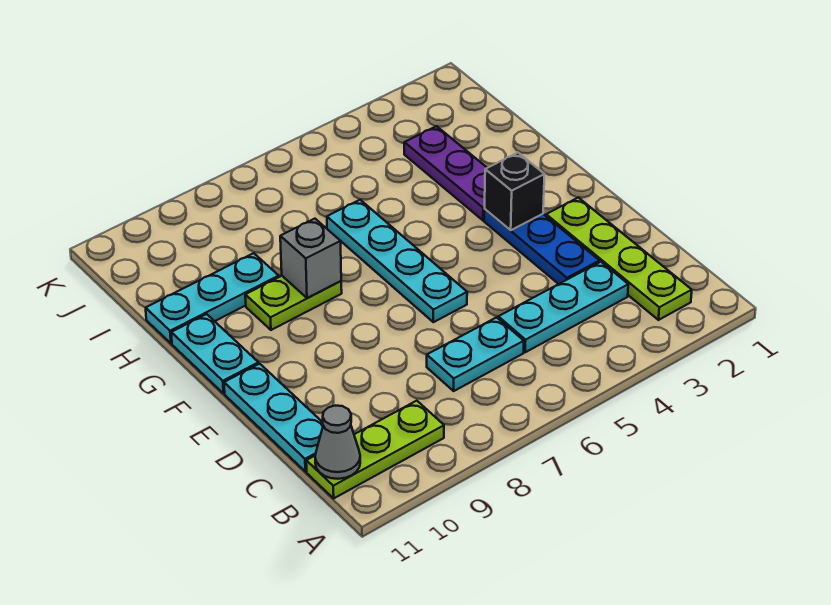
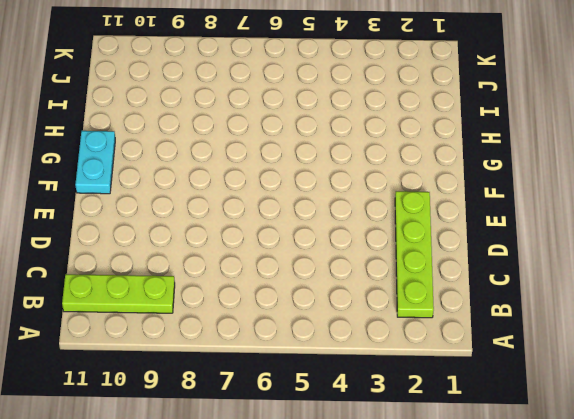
none -> cyan 1x3 plate [498,262,628,352]
none -> cyan 1x2 plate [427,317,524,391]
none -> cyan 1x3 plate [224,364,323,472]

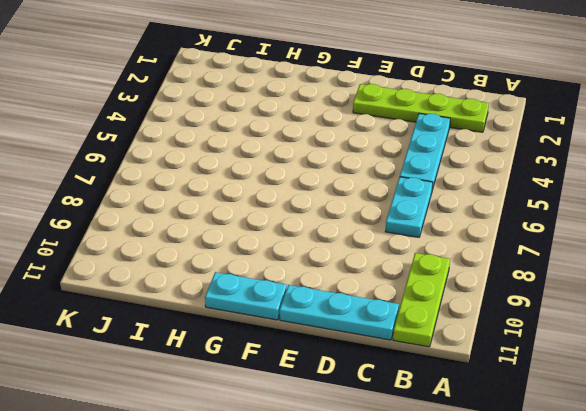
none -> blue 1x3 plate [484,209,600,284]
none -> cyan 1x4 plate [327,200,467,322]
none -> purple 1x3 plate [404,126,487,220]

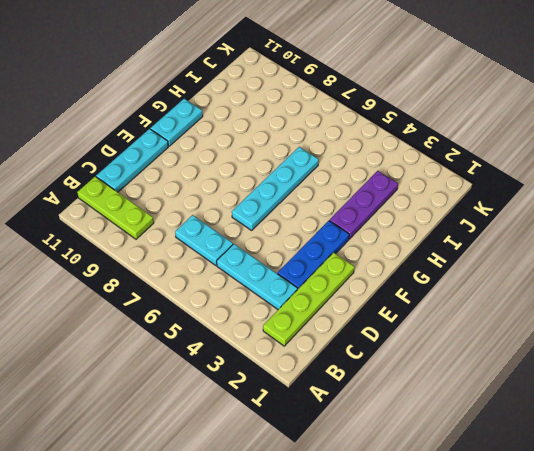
none -> lime 1x2 plate [245,276,342,330]
none -> cyan 1x3 plate [146,253,279,343]
none -> grey 1x1 cone [315,406,360,479]

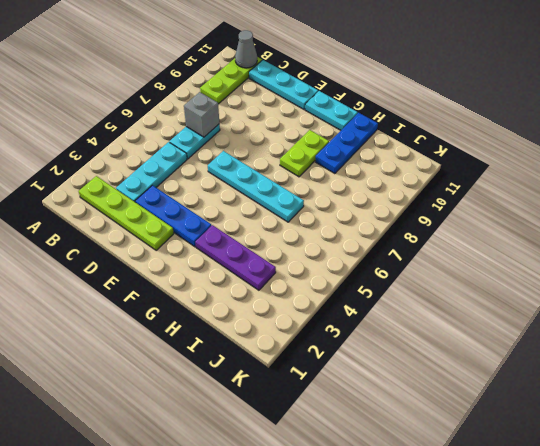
grey 1x1 brick [184,92,219,137] -> grey 1x1 brick moved to [280,219,341,298]
blue 1x3 plate [315,113,378,174] -> cyan 1x3 plate [146,253,279,343]
none -> black 1x1 brick [485,153,545,230]

